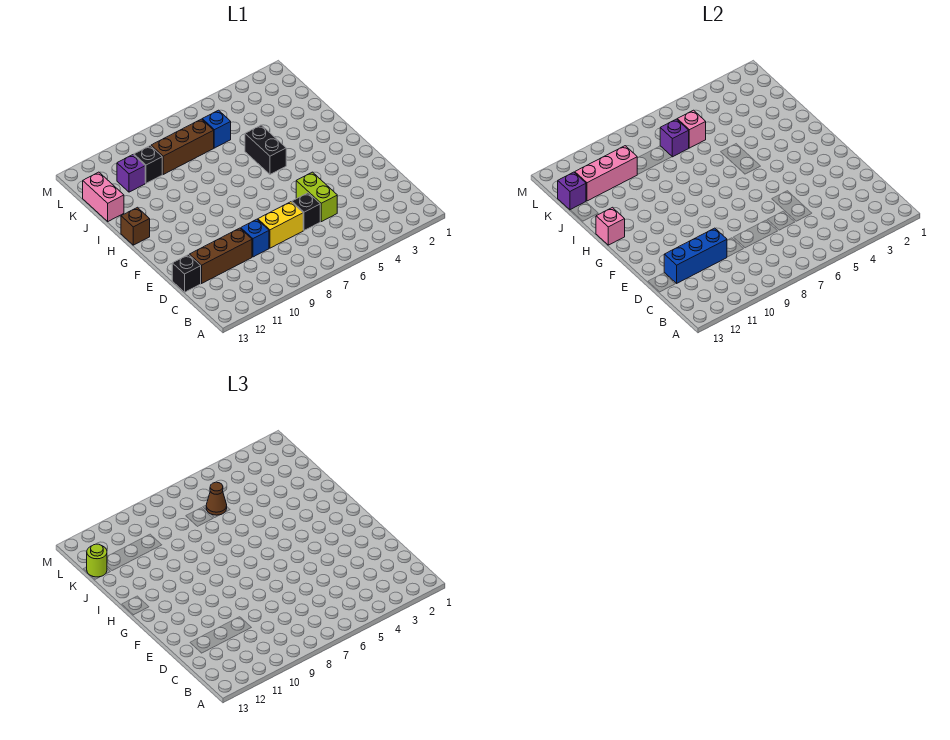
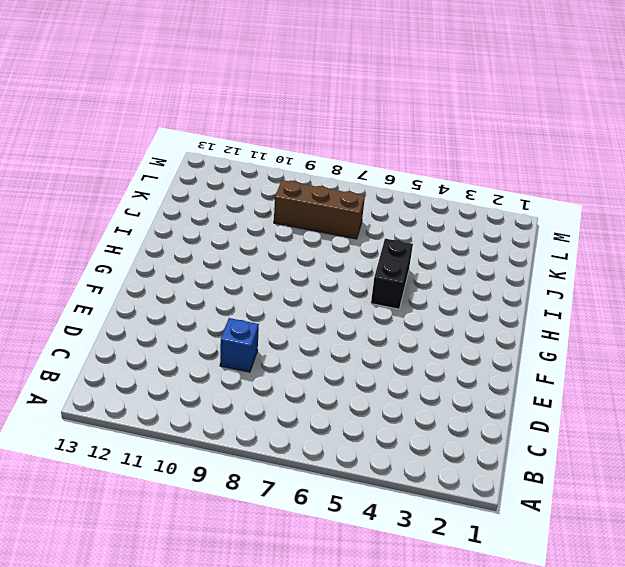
none -> lime 1x2 brick [296,172,337,222]
none -> black 1x1 brick [292,193,320,230]
none -> yellow 1x2 brick [258,202,303,248]

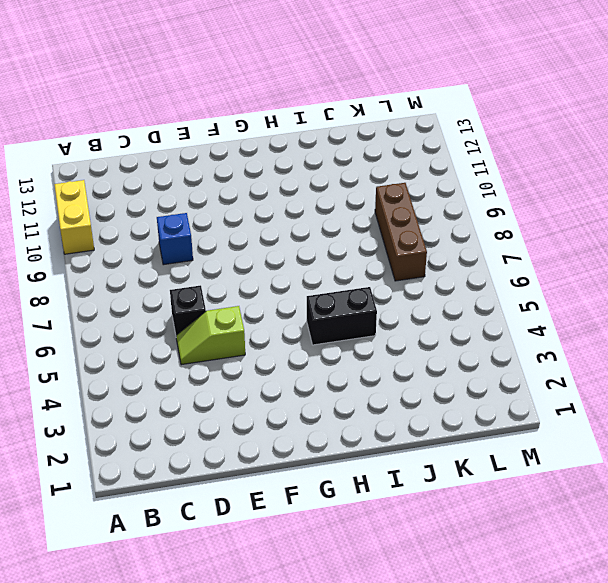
yellow 1x2 brick [54,180,94,254] -> yellow 1x2 brick moved to [258,202,303,248]
lime 1x2 slope [176,306,245,365] -> lime 1x2 brick [296,172,337,222]
none -> brown 1x3 brick [189,228,252,283]
none -> black 1x1 brick [172,255,201,292]
none -> brown 1x1 brick [121,207,150,245]

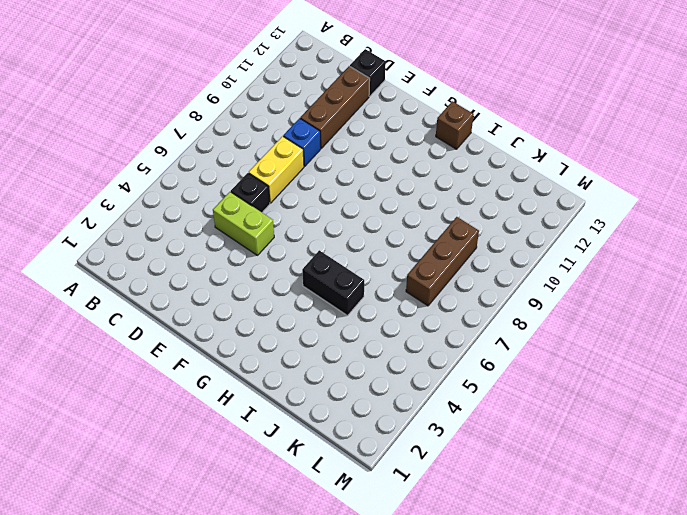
none -> pink 1x2 brick [83,172,124,221]
none -> blue 1x1 brick [202,110,231,148]
none -> black 1x1 brick [134,146,162,183]

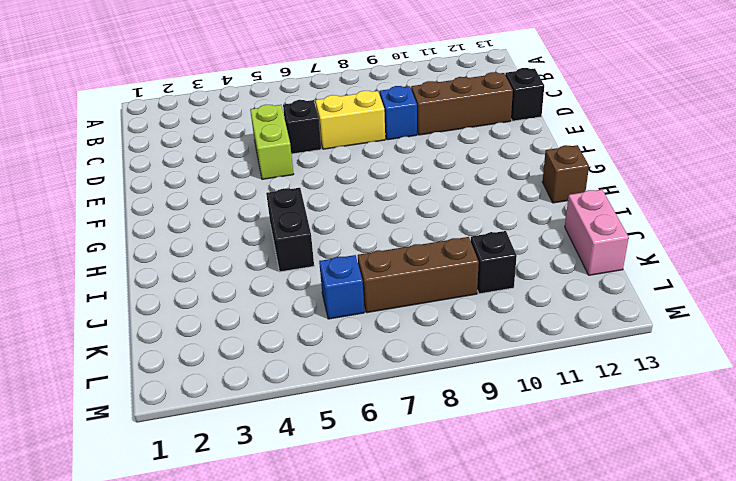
none -> purple 1x1 brick [117,155,145,192]
none -> blue 1x3 brick [664,228,727,283]
none -> pink 1x1 brick [596,207,625,245]

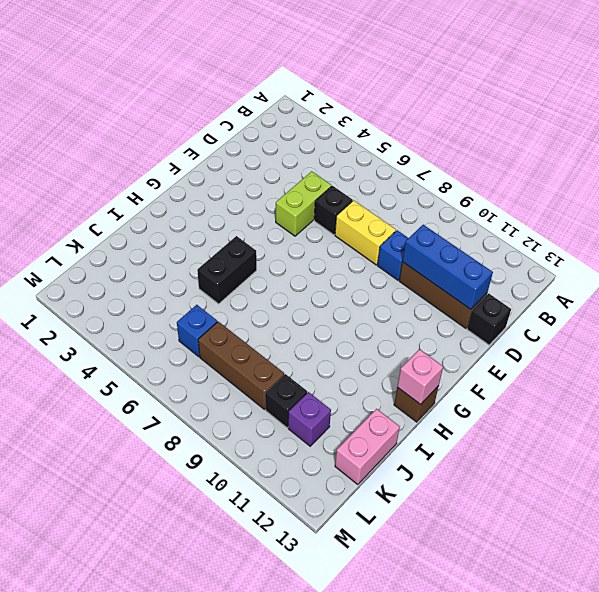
none -> pink 1x1 brick [677,110,706,148]
none -> purple 1x1 brick [660,119,689,157]
none -> pink 1x3 brick [574,146,637,201]

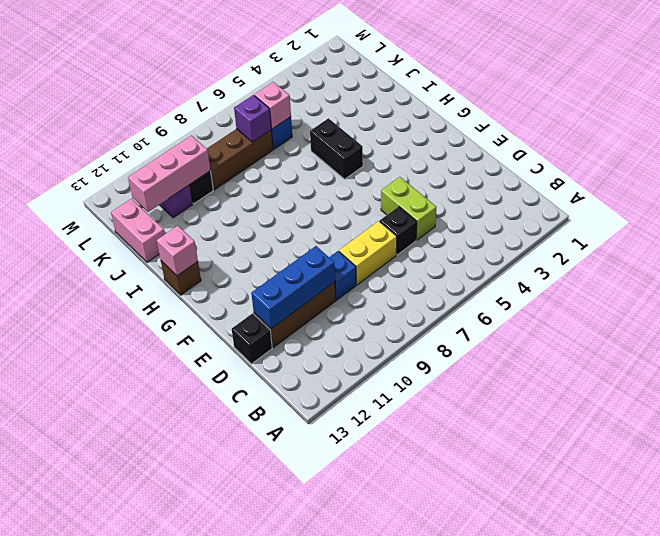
none -> purple 1x1 brick [558,172,586,210]
none -> brown 1x1 cone [206,482,227,515]
none -> lime 1x1 round brick [87,544,107,577]

